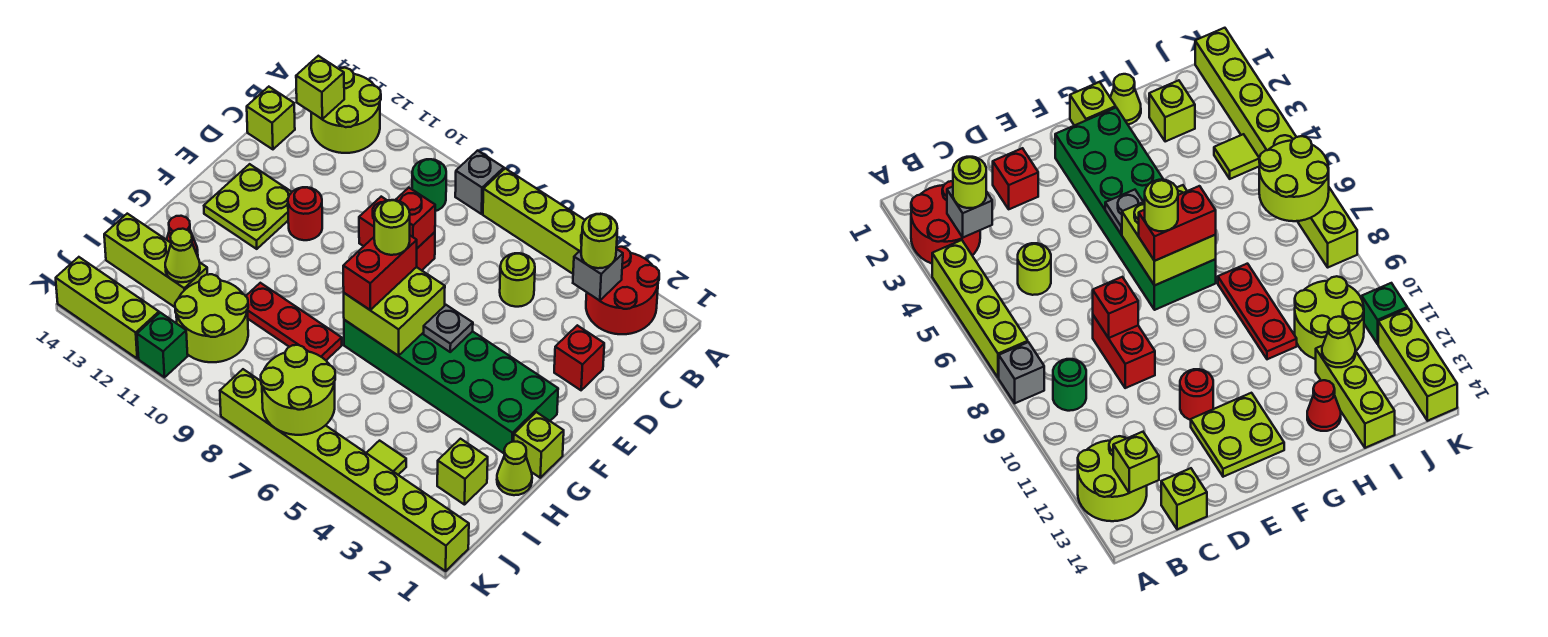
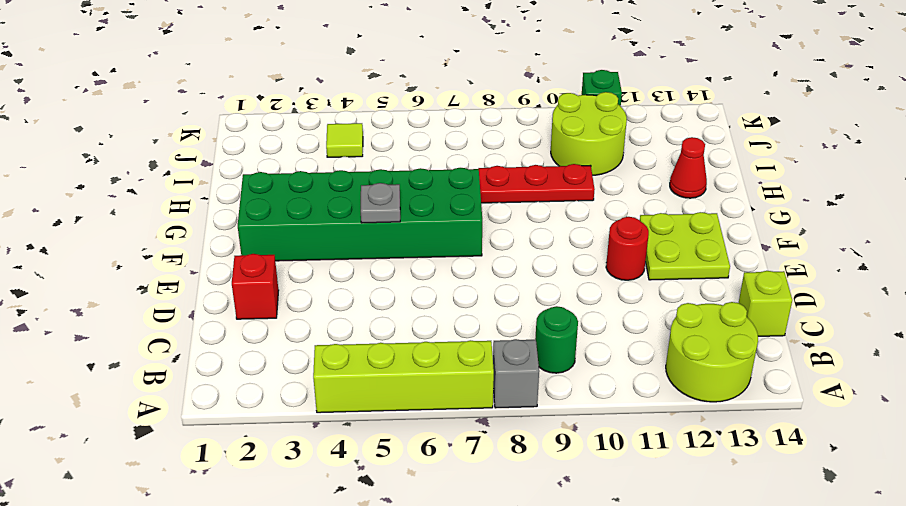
none -> red 2x2 round brick [586,247,659,334]
none -> lime 1x1 round brick [500,253,535,307]
none -> red 1x2 brick [359,197,435,270]
none -> lime 1x1 brick [514,412,564,478]

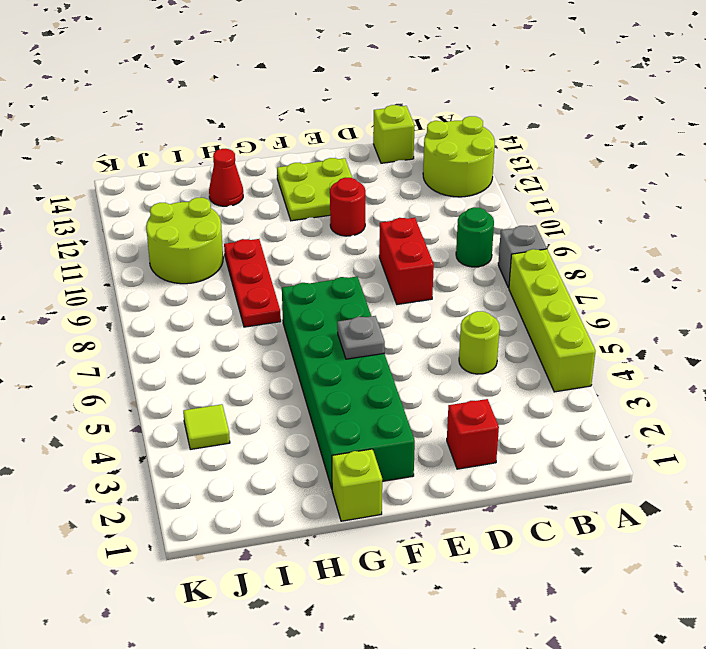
none -> red 2x2 round brick [586,247,659,334]
none -> lime 1x1 cone [497,442,532,495]
none -> lime 1x1 brick [437,439,488,505]
none -> lime 1x3 brick [104,214,207,307]

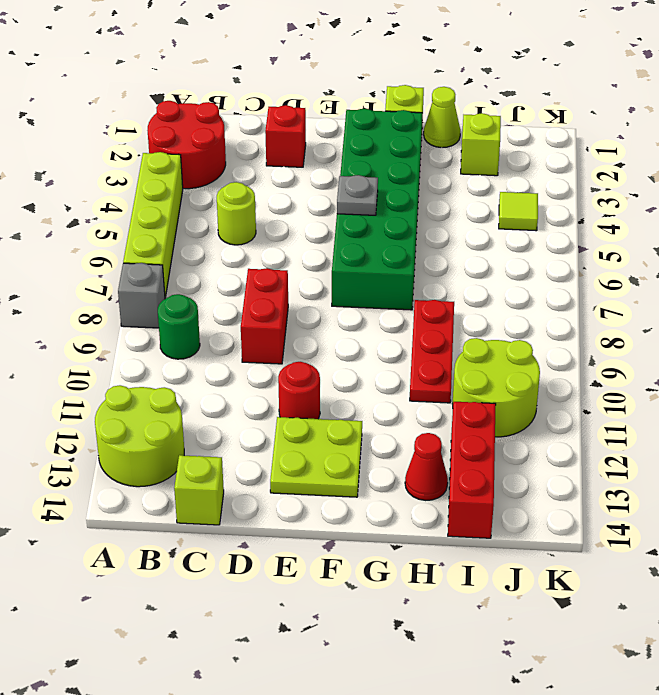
red 1x3 brick [448,402,496,538] -> lime 1x3 brick [104,214,207,307]
none -> lime 1x8 brick [220,369,469,571]
none -> green 1x1 brick [137,313,188,377]
none -> lime 1x3 brick [56,257,159,358]
none -> grey 1x1 brick [573,249,623,301]

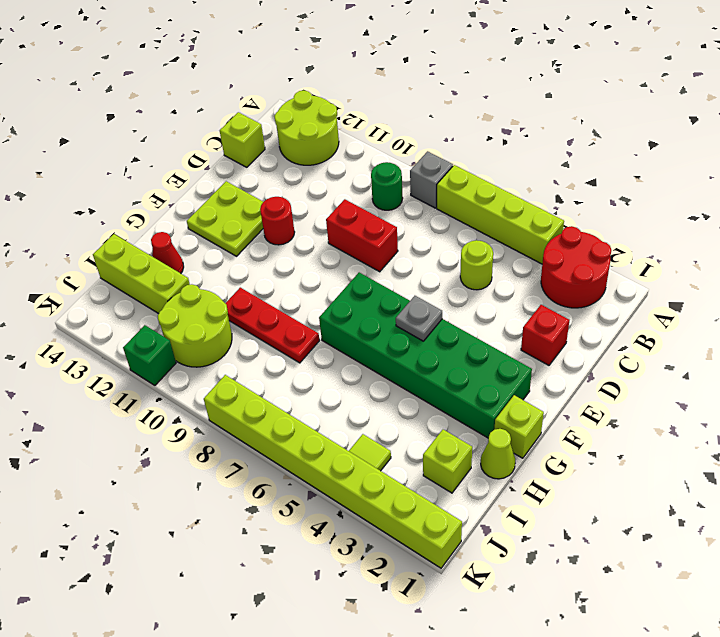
none -> lime 1x3 brick [56,257,159,358]
none -> grey 1x1 brick [573,249,623,301]
none -> lime 1x1 brick [296,56,344,119]
none -> red 1x1 brick [396,188,435,248]

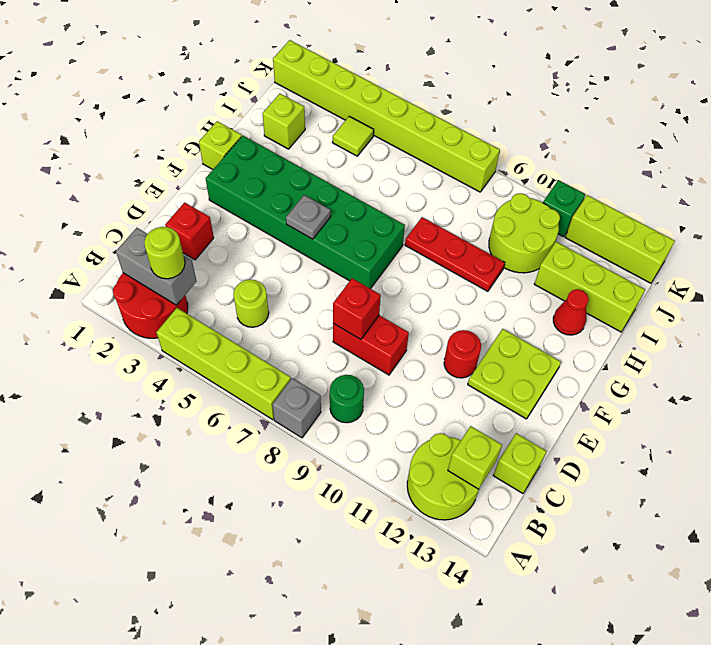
grey 1x2 brick [116,228,196,305] -> grey 1x1 brick [573,249,623,301]
none -> lime 1x1 cone [497,442,532,495]
none -> lime 2x2 brick [344,267,445,356]
none -> lime 1x1 cone [165,229,200,282]
none -> lime 2x2 round brick [261,345,335,435]

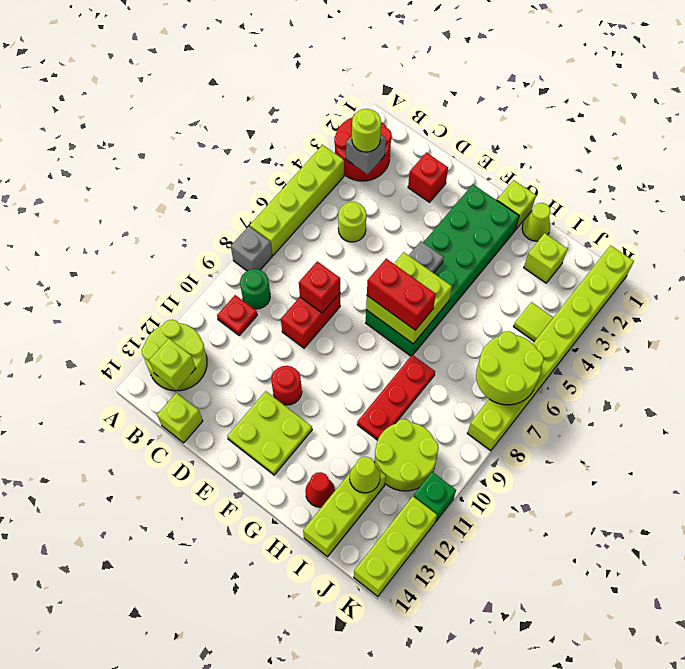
red 1x1 plate [217,295,257,335] -> none
none -> lime 1x1 round brick [374,200,410,255]

